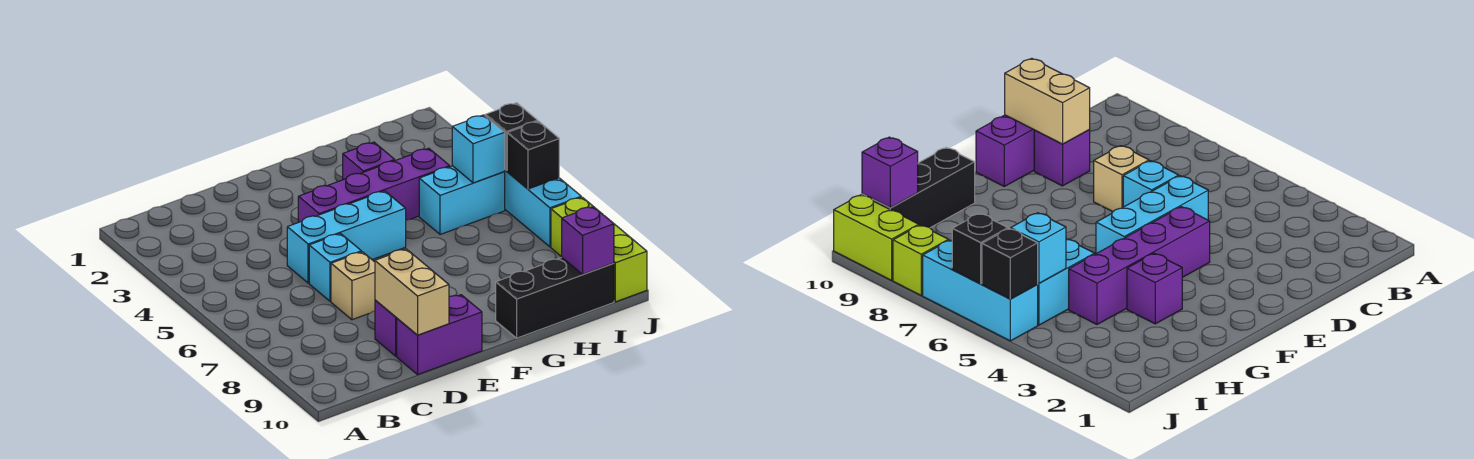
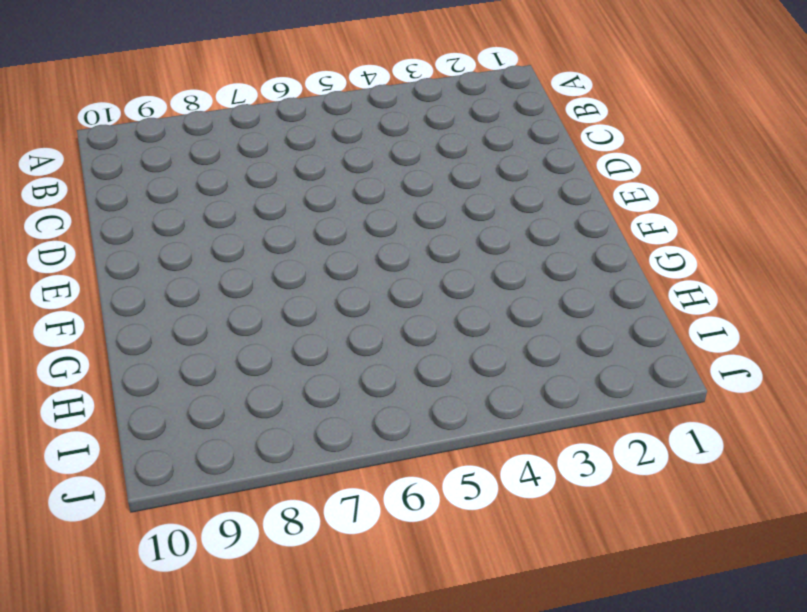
none -> cyan 1x3 brick [287,191,406,283]
none -> cyan 1x1 brick [309,234,361,301]
none -> tan 1x1 brick [331,252,375,320]

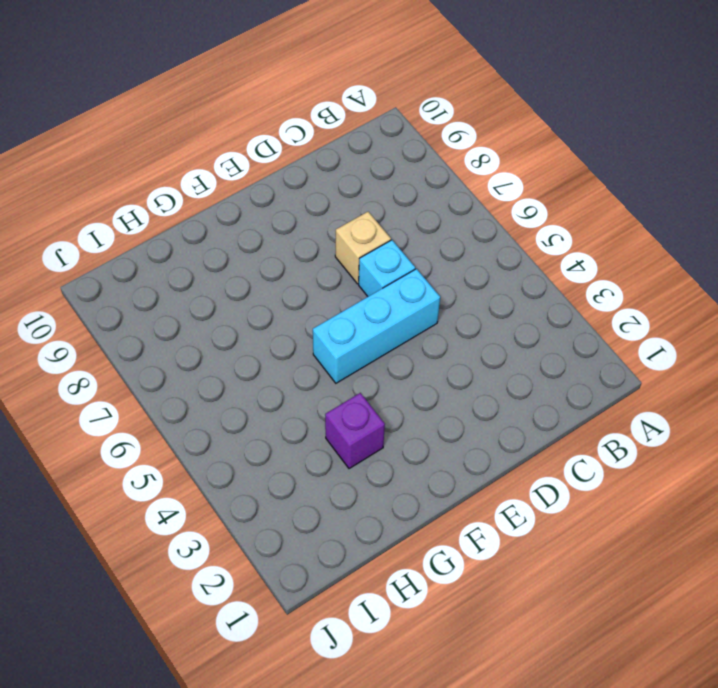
none -> purple 1x1 brick [375,300,397,356]
none -> purple 1x2 brick [397,295,482,374]
none -> purple 1x4 brick [298,148,450,222]

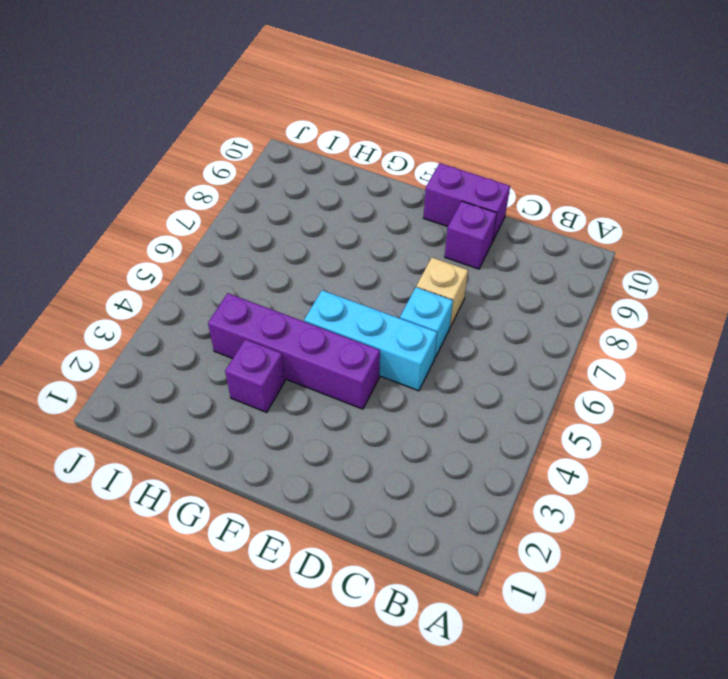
none -> black 1x3 brick [496,258,614,338]
none -> cyan 1x2 brick [419,166,505,235]
none -> cyan 1x3 brick [504,170,581,247]

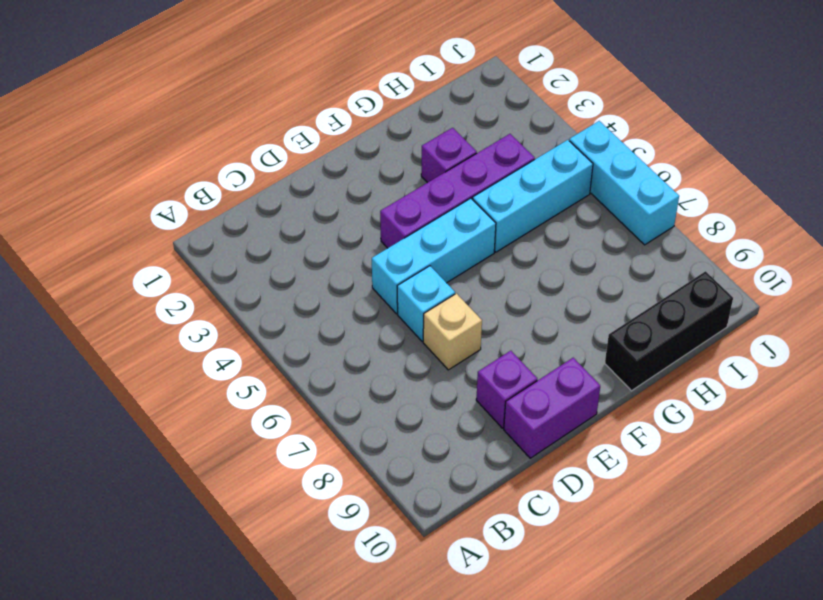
cyan 1x3 brick [472,140,593,252] -> cyan 1x2 brick [419,166,505,235]
none -> lime 1x1 brick [551,197,601,257]
none -> lime 1x2 brick [606,217,647,302]
none -> tan 1x2 brick [375,249,449,335]

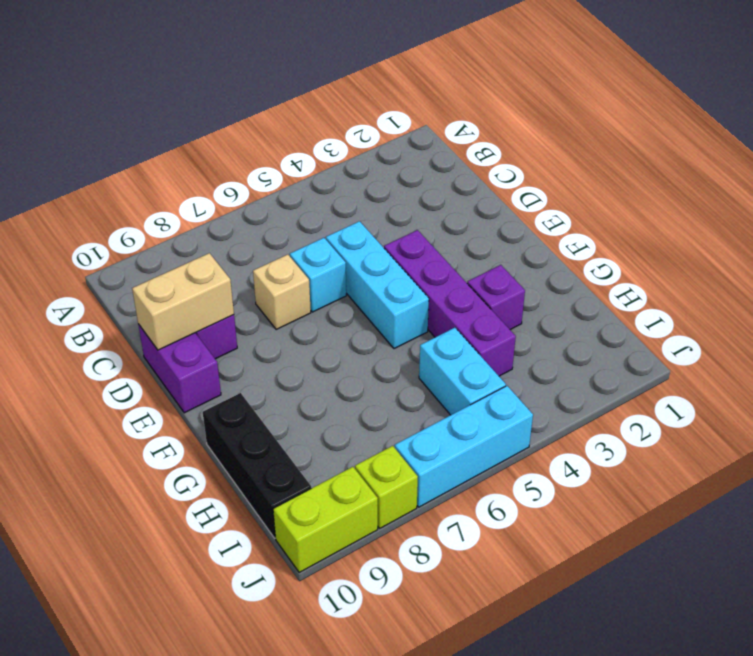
none -> cyan 1x1 brick [452,115,505,183]
none -> purple 1x1 brick [562,207,614,274]
none -> black 1x1 brick [485,103,538,171]

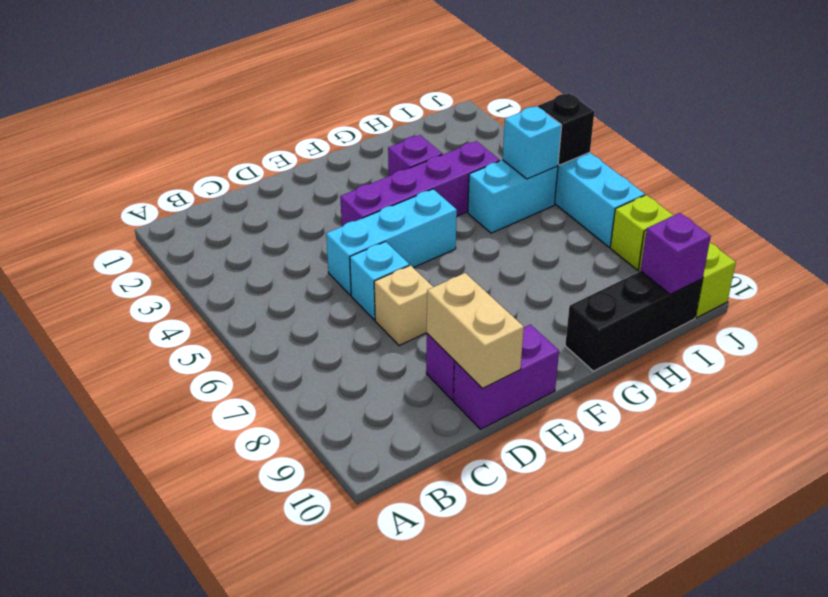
none -> black 1x1 brick [507,121,559,189]

